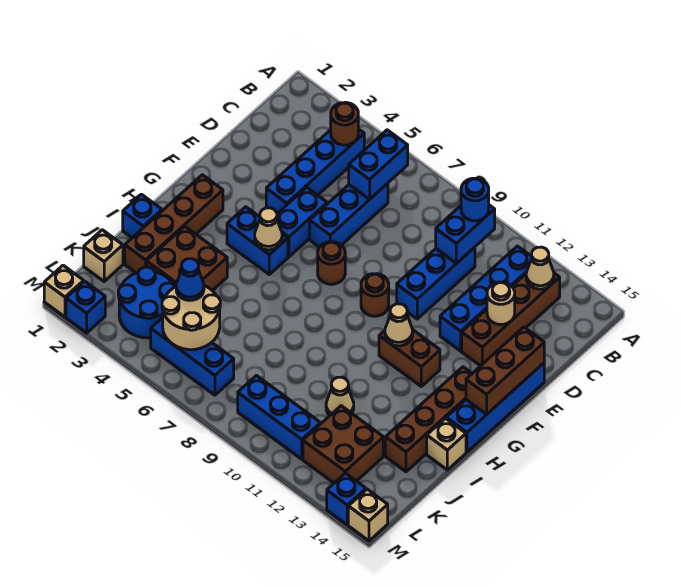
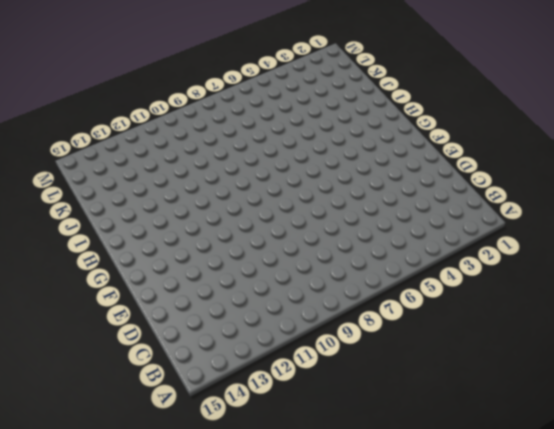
none -> blue 1x4 brick [266,129,364,213]
none -> blue 1x4 brick [440,246,532,351]
none -> brown 1x4 brick [462,273,560,366]
none -> blue 1x3 brick [310,183,388,247]

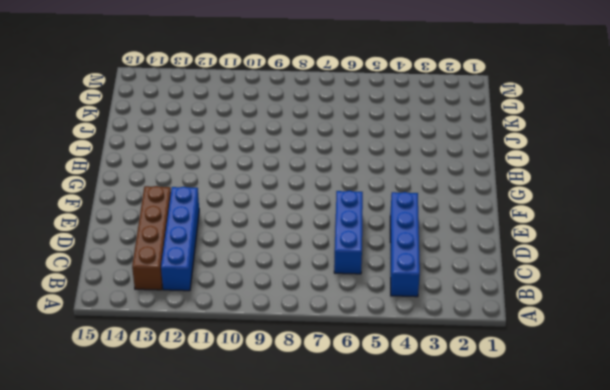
none -> blue 1x3 brick [397,247,475,319]
none -> blue 1x2 brick [277,187,327,257]
none -> blue 1x4 brick [446,363,544,452]
none -> brown 1x1 round brick [318,242,345,284]

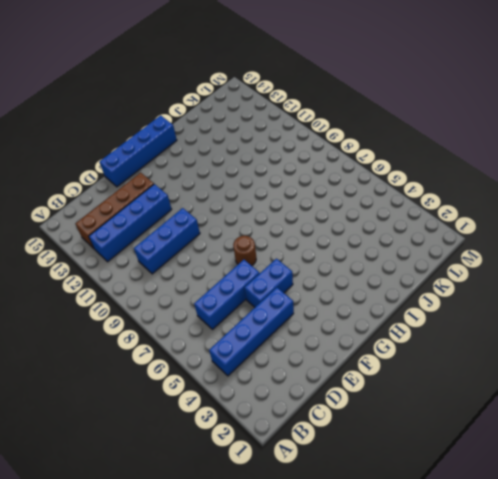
none -> brown 1x1 round brick [361,274,389,316]
none -> brown 1x4 brick [125,175,223,273]
none -> blue 1x2 brick [227,207,288,274]
none -> brown 1x2 brick [379,330,440,386]

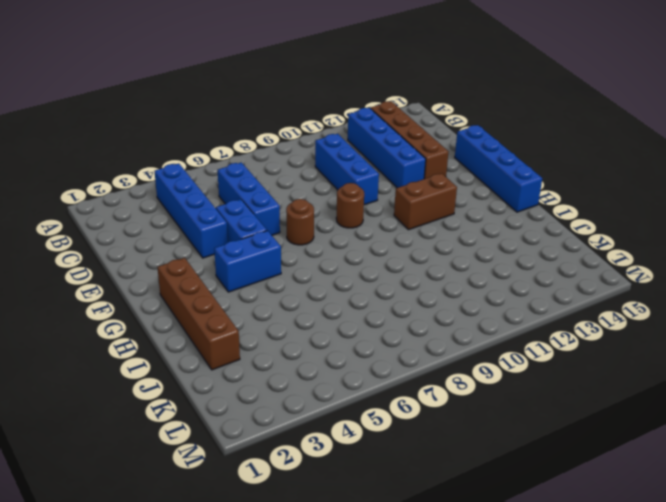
none -> brown 1x4 brick [385,367,472,472]
none -> blue 1x1 brick [123,194,162,238]
none -> brown 2x2 brick [147,226,227,291]
none -> tan 1x1 brick [427,418,466,470]

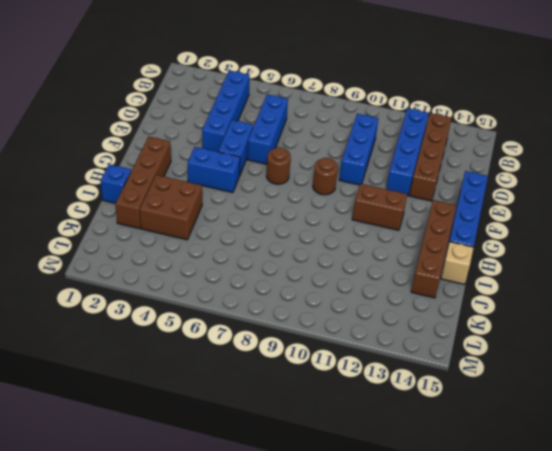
none -> tan 1x1 cone [326,377,354,415]
none -> tan 1x1 brick [84,230,123,281]
none -> blue 2x2 round brick [118,267,176,338]
none -> brown 2x2 brick [303,406,383,483]

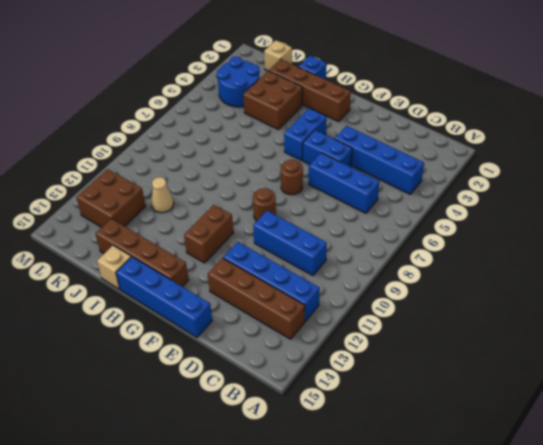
none -> blue 1x3 brick [151,318,234,395]
none -> blue 1x3 brick [238,375,320,459]
none -> tan 1x1 brick [44,265,84,317]
none -> blue 1x1 brick [66,281,105,333]

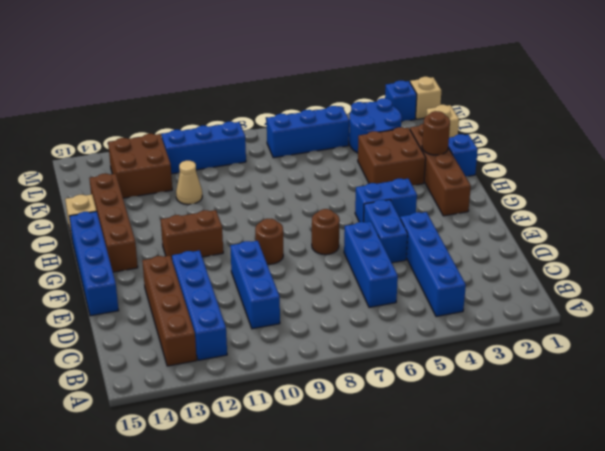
brown 1x1 round brick [422,111,450,155] -> brown 1x1 round brick moved to [331,102,358,145]
none -> blue 1x1 brick [327,473,366,525]
none -> tan 1x1 brick [348,489,388,541]
none -> blue 1x2 brick [349,130,408,200]
none -> blue 1x2 brick [436,205,495,263]

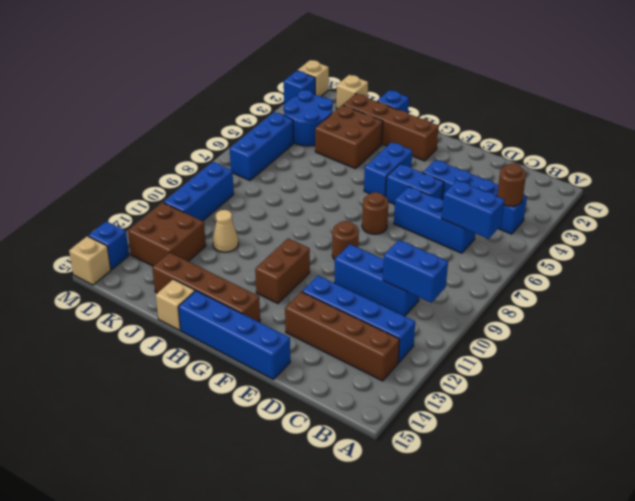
none -> tan 1x1 cone [526,247,554,289]
none -> tan 1x1 round brick [487,282,515,325]
none -> brown 1x3 brick [466,327,544,414]
none -> tan 1x1 cone [255,208,282,250]

